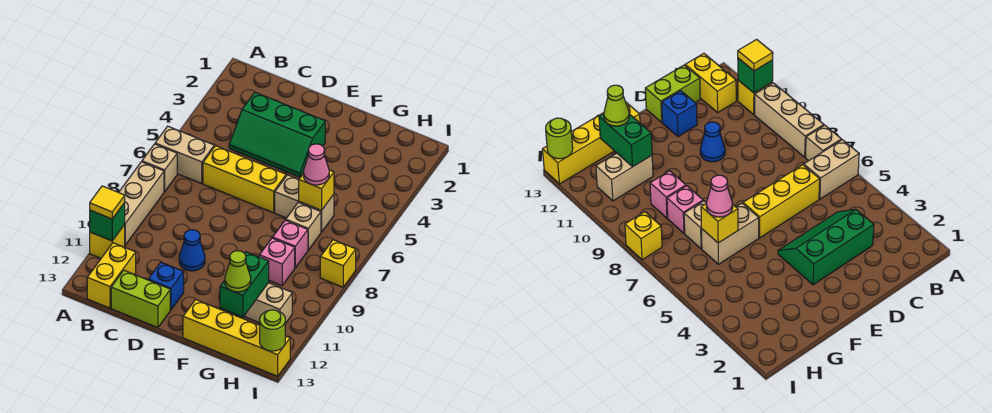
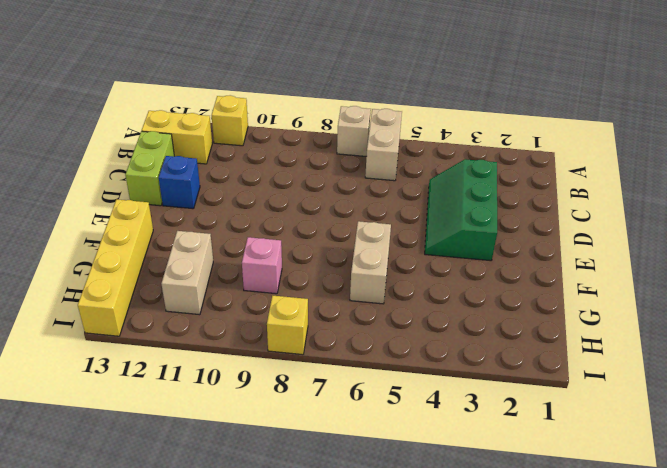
none -> tan 1x3 brick [119,162,164,245]
none -> yellow 1x3 brick [203,146,286,213]
none -> blue 1x1 cone [179,230,205,271]

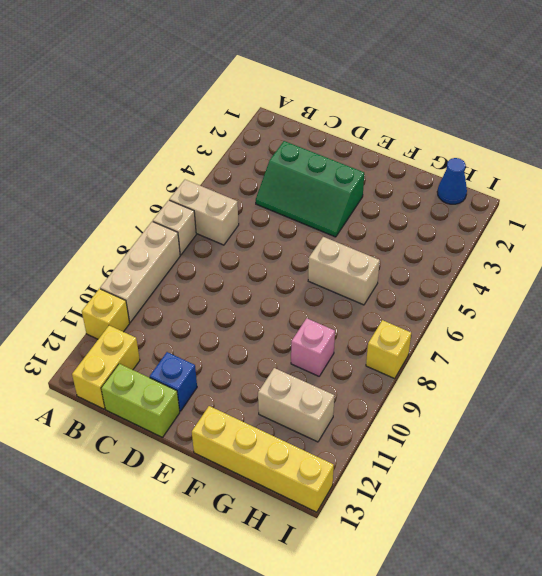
blue 1x1 cone [437,158,467,204] -> blue 1x1 cone moved to [179,230,205,271]
none -> yellow 1x3 brick [203,146,286,213]
none -> tan 1x1 brick [286,202,321,250]
none -> pink 1x1 brick [273,220,308,268]

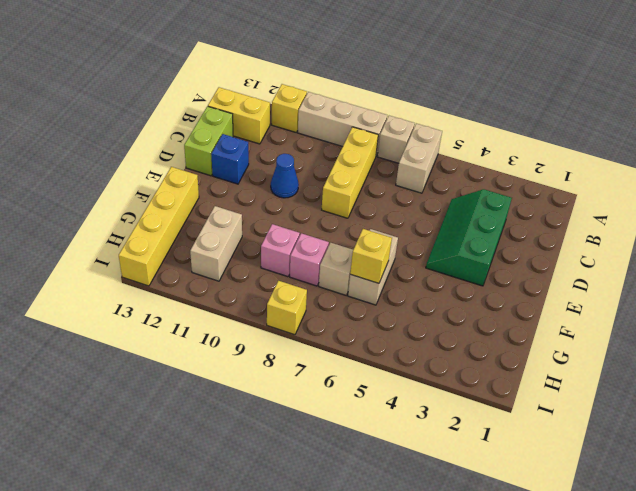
yellow 1x3 brick [322,127,378,218] -> yellow 1x3 brick moved to [203,146,286,213]
none -> green 1x1 brick [90,203,125,241]
none -> green 1x2 brick [220,252,269,317]
none -> lime 1x1 round brick [260,310,285,351]

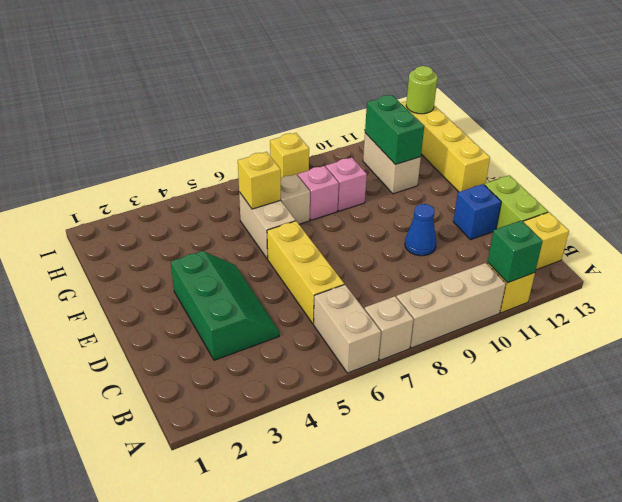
green 1x2 brick [365,95,424,165] -> green 1x2 brick turned to [220,252,269,317]
none -> yellow 1x1 tile [90,186,125,219]
none -> pink 1x1 cone [304,144,329,185]
none -> lime 1x1 cone [225,251,251,292]

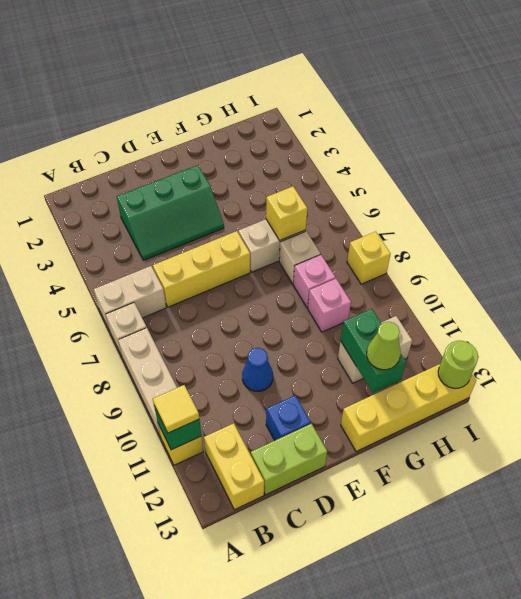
none -> pink 1x1 cone [304,144,329,185]

